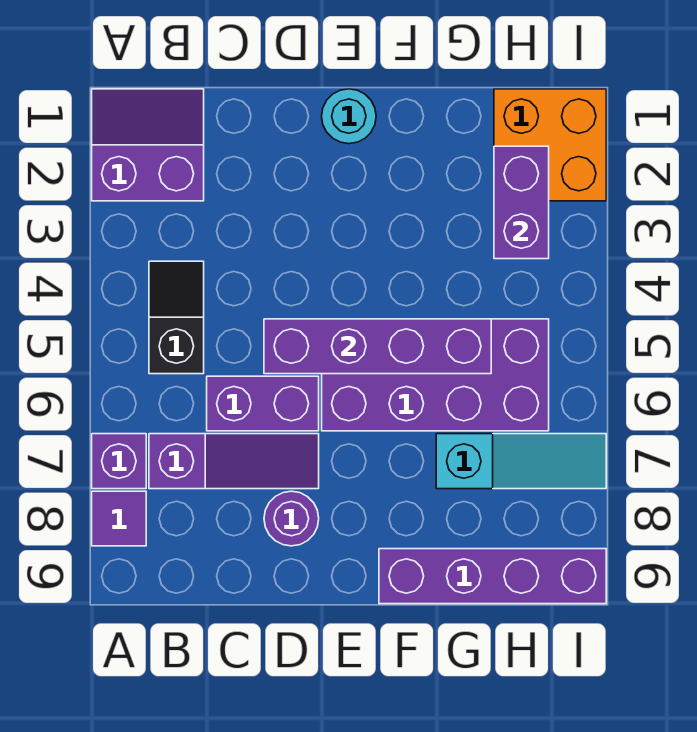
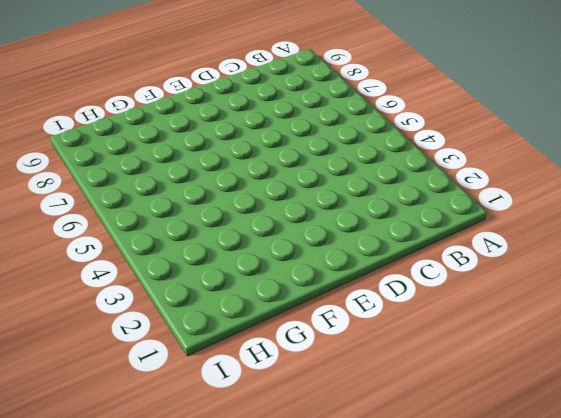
none -> purple 2x2 slope [92,89,204,201]
none -> purple 1x1 brick [92,434,146,489]
none -> purple 1x1 tile [92,491,146,546]

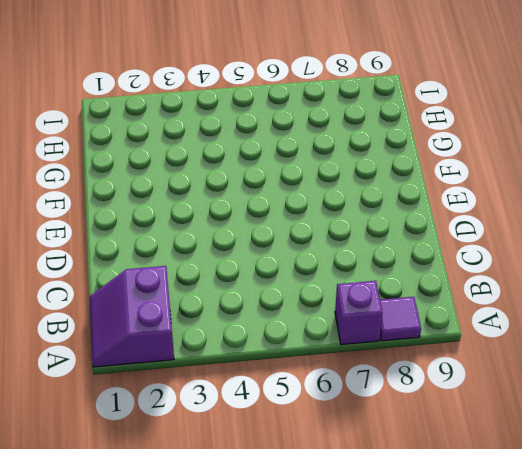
none -> black 1x2 slope [149,261,204,374]
none -> purple 1x3 slope [149,434,319,489]
none -> purple 1x2 brick [207,376,319,431]

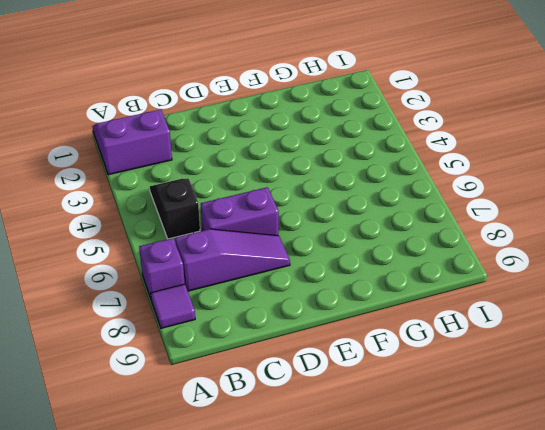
none -> purple 1x1 round brick [264,491,319,546]
none -> cyan 1x1 round brick [322,89,376,144]
none -> purple 2x4 brick [322,319,549,431]

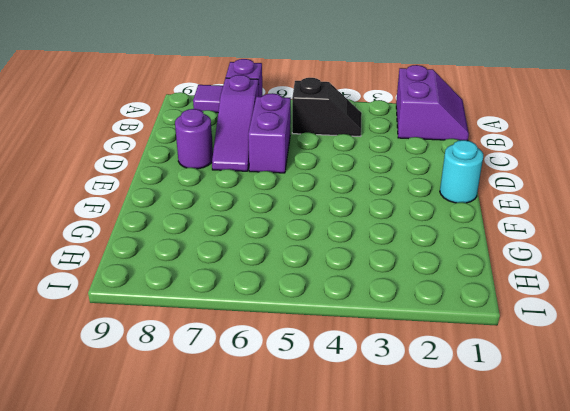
none -> purple 2x4 brick [322,319,549,431]
none -> purple 1x4 brick [379,549,606,604]
none -> cyan 1x3 slope [436,434,606,489]

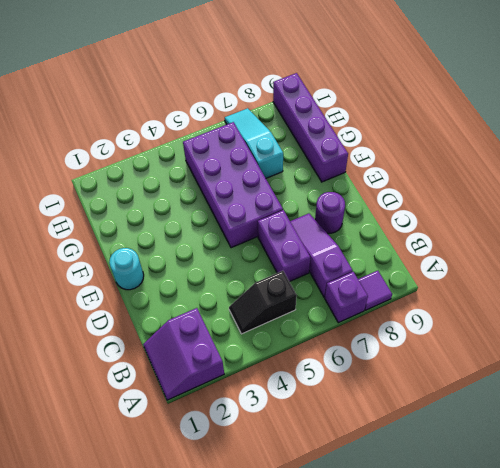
none -> orange 2x2 brick [494,89,606,201]
none -> purple 1x4 brick [264,319,491,374]
none -> purple 1x2 brick [494,146,549,259]

